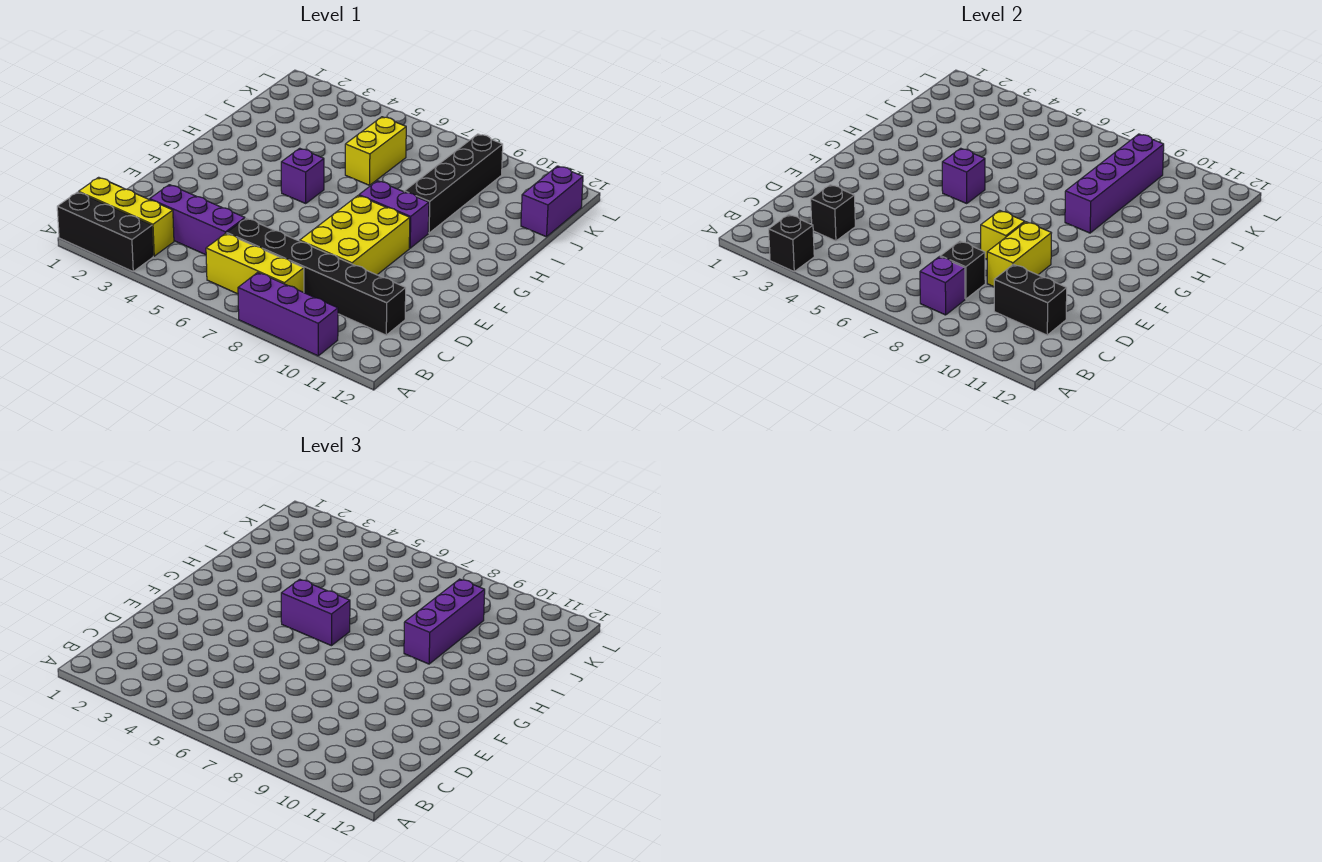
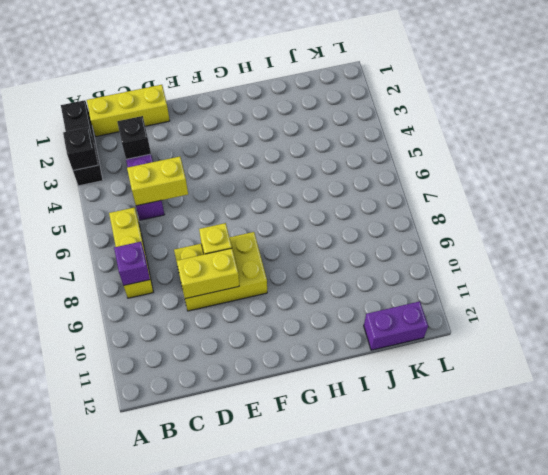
yellow 1x3 brick [87,85,170,136] -> yellow 1x3 brick turned to [79,177,174,256]
yellow 1x2 brick [127,157,188,206] -> yellow 1x2 brick moved to [345,117,406,185]
none -> purple 1x3 brick [238,273,338,356]
none -> black 1x6 brick [227,218,406,335]
none -> purple 1x1 brick [281,148,324,203]

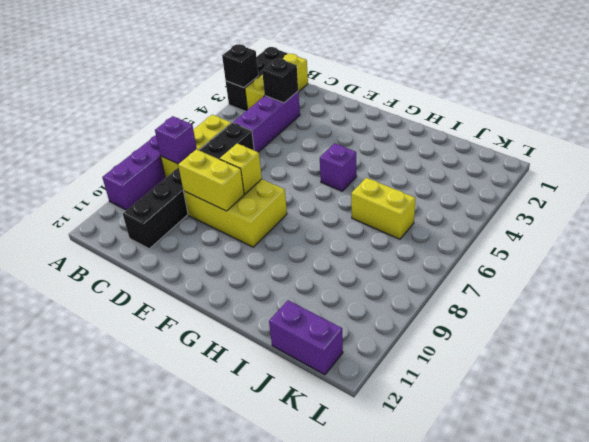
none -> purple 1x2 brick [359,181,429,248]
none -> black 1x4 brick [404,134,503,233]
none -> black 1x1 brick [940,241,985,299]

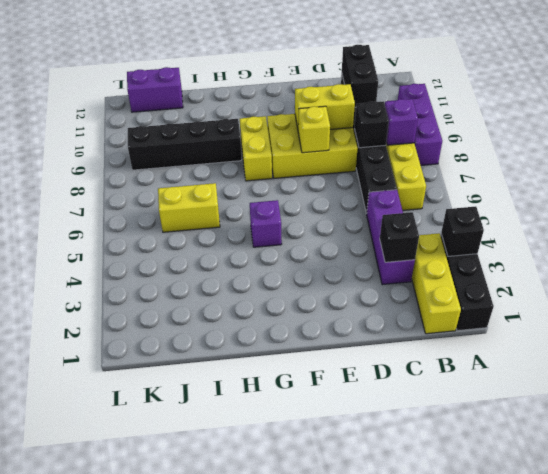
yellow 1x2 brick [240,116,272,181] -> purple 1x2 brick [359,181,429,248]
none -> purple 1x1 brick [942,148,985,203]
none -> purple 1x4 brick [1065,134,1164,233]
none -> purple 1x2 brick [281,579,350,646]

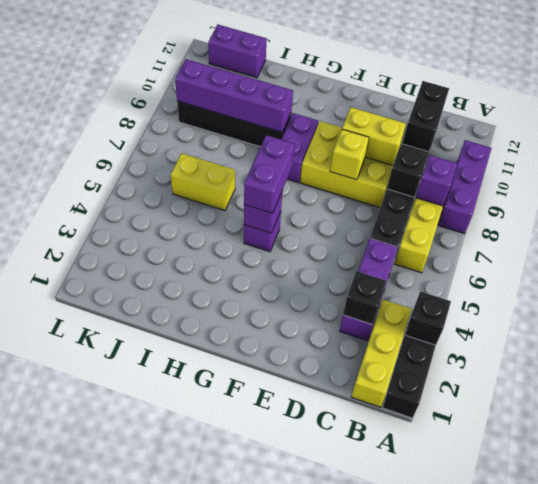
none -> purple 1x3 brick [404,579,485,664]

